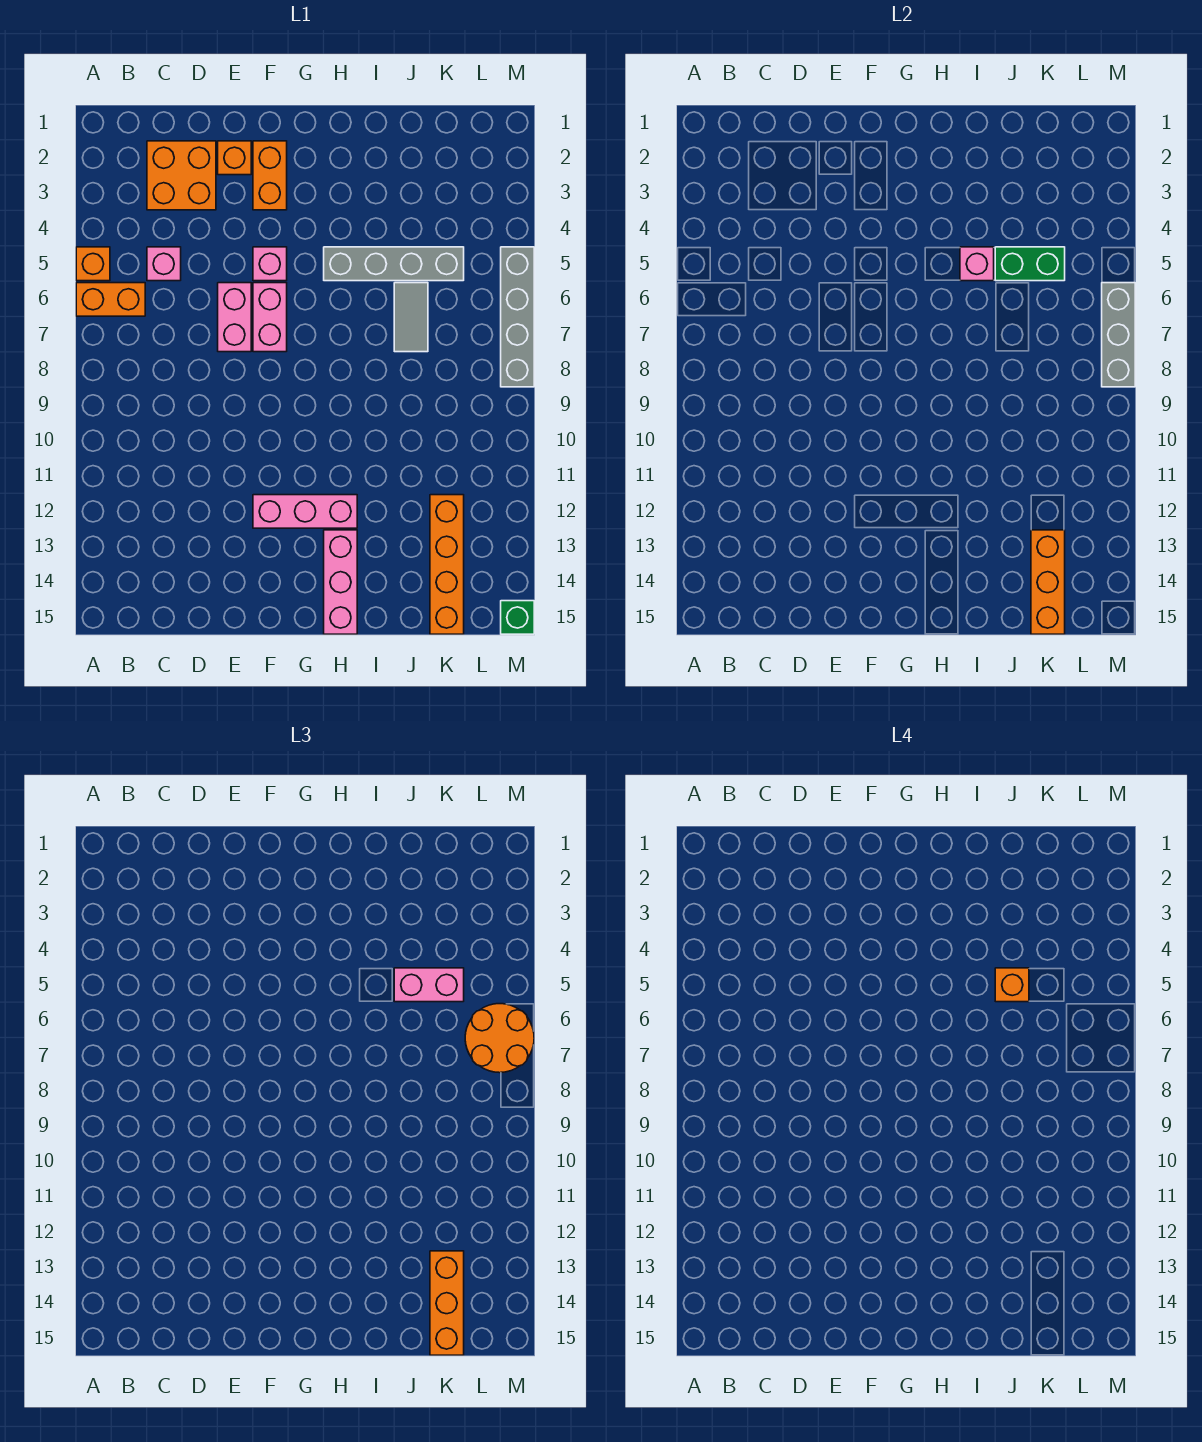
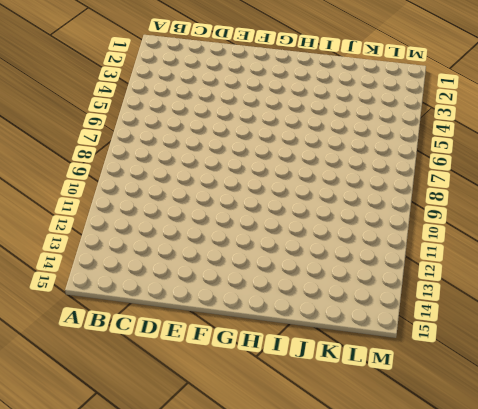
none -> orange 1x1 brick [76,247,110,281]
none -> orange 1x2 brick [76,283,145,316]
none -> orange 2x2 brick [147,141,216,210]

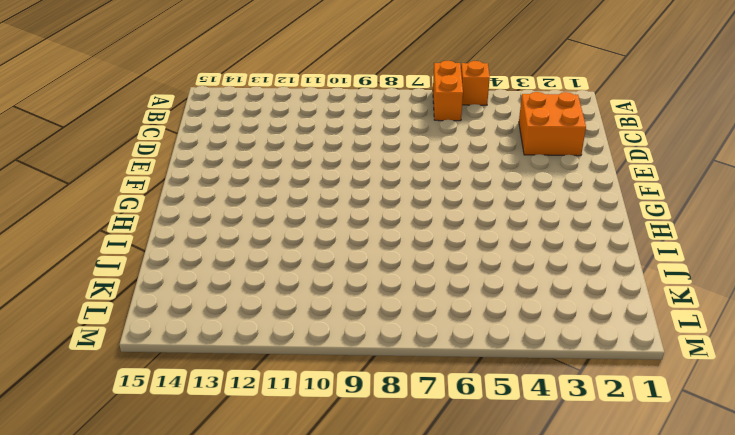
none -> pink 1x1 brick [147,247,181,281]
none -> orange 1x1 brick [218,141,251,175]
none -> pink 1x2 brick [218,283,251,352]

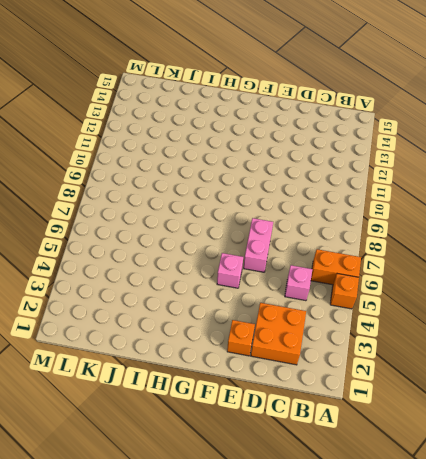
none -> orange 1x2 brick [253,141,287,210]
none -> pink 1x2 brick [253,283,287,352]
none -> pink 1x3 brick [253,495,357,528]

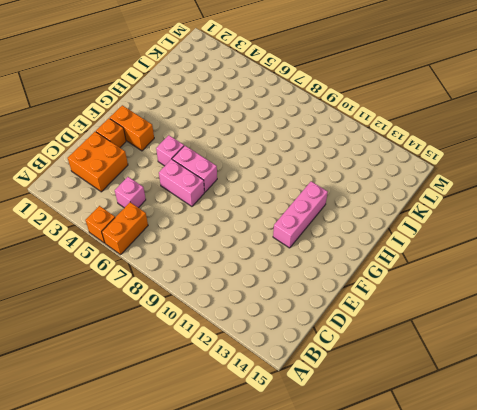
none -> grey 1x4 brick [324,247,464,281]
none -> pink 1x3 brick [324,530,357,634]
none -> grey 1x2 tile [394,283,428,352]

